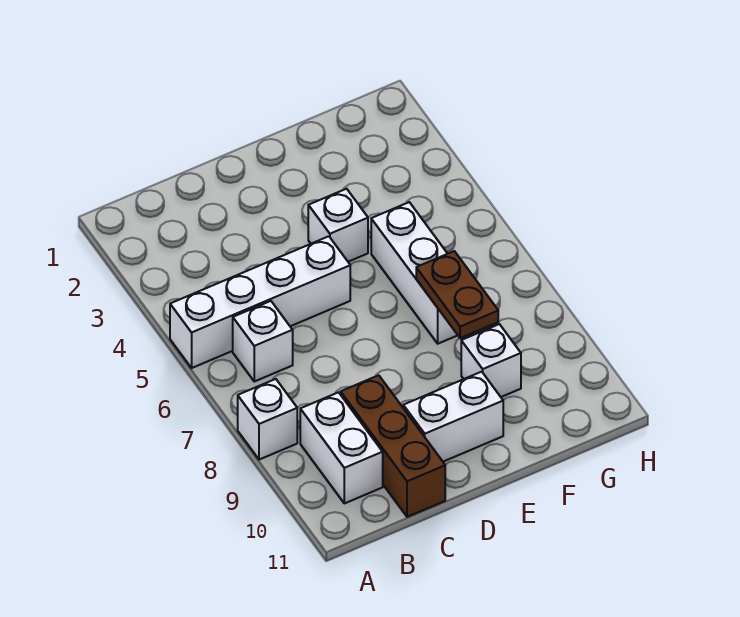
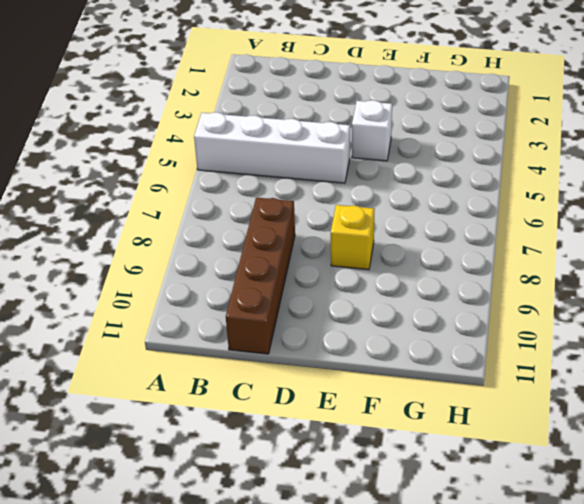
brown 1x4 brick [226,198,295,354] -> brown 1x3 brick [341,375,445,517]
yellow 1x1 brick [331,205,374,270] -> none
none -> white 1x1 brick [238,379,297,460]
none -> white 1x1 brick [233,301,293,382]

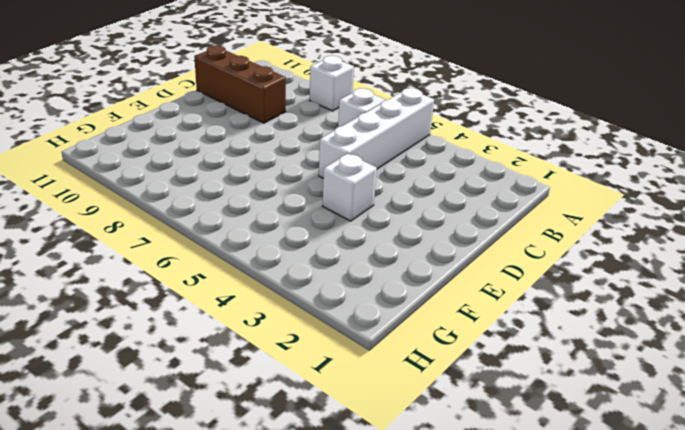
none -> white 1x2 brick [300,392,383,503]
none -> white 1x2 brick [403,372,503,462]

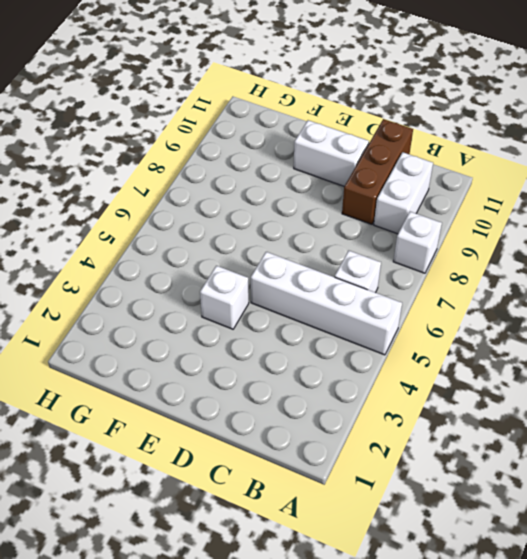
none -> white 1x3 brick [371,202,458,344]
none -> white 1x1 brick [461,324,521,397]

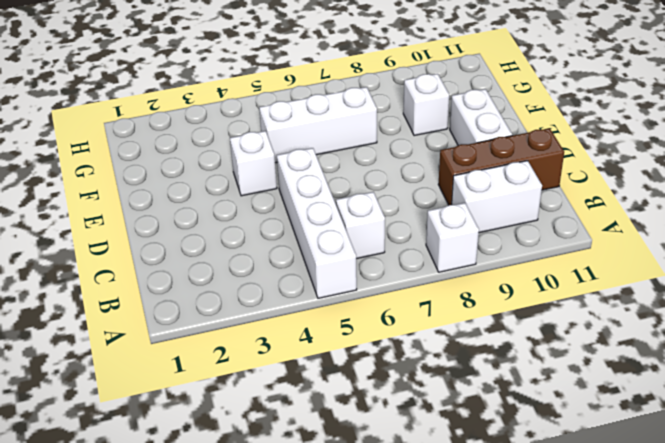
none -> brown 1x2 plate [416,251,498,338]

